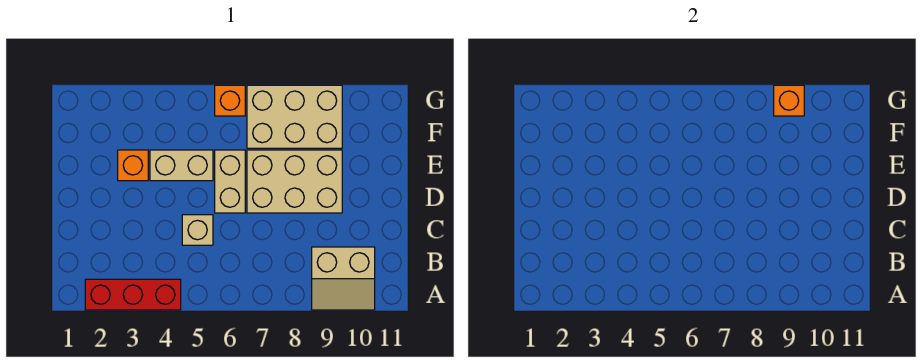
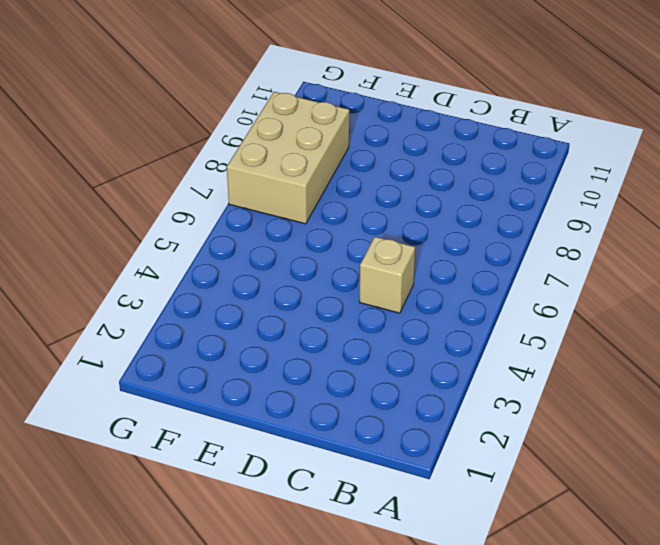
none -> red 1x3 brick [85,279,181,310]
none -> tan 2x2 slope [312,247,375,310]

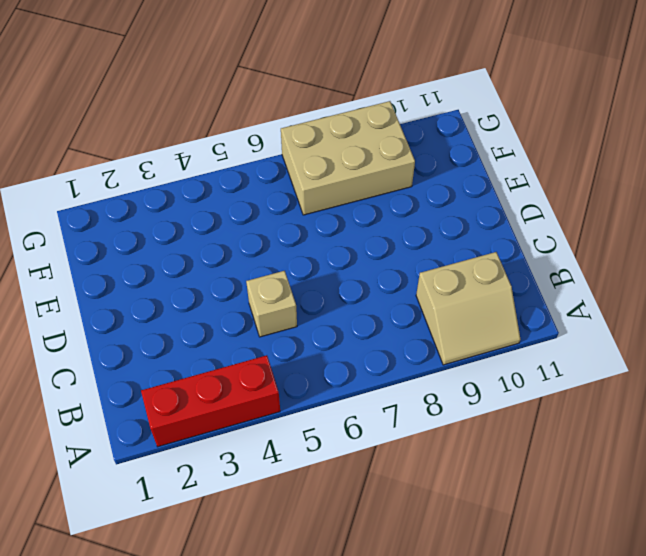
none -> tan 1x2 brick [215,150,245,213]
none -> tan 2x3 brick [247,150,342,213]

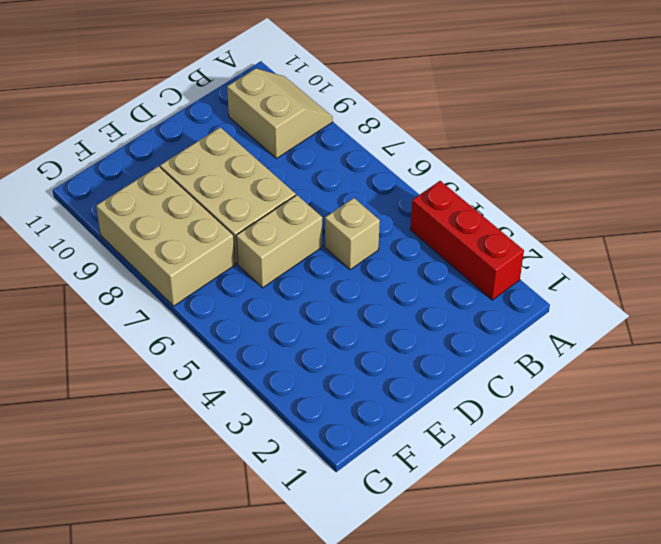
none -> orange 1x1 brick [118,150,148,181]
none -> tan 1x2 brick [150,150,213,181]

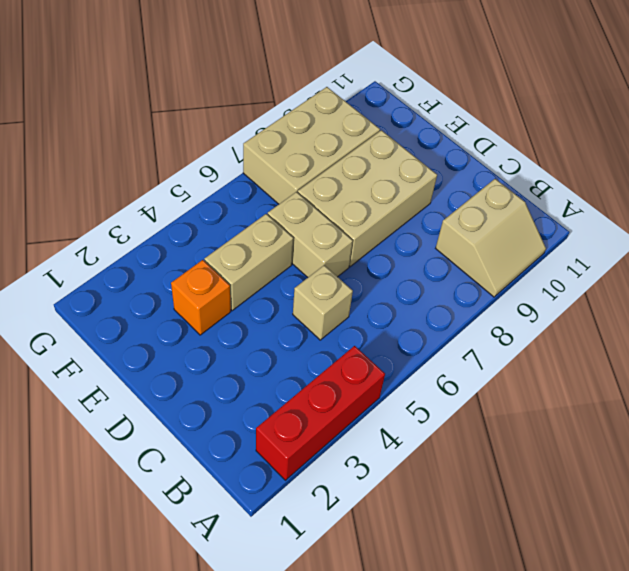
none -> orange 1x1 brick [215,85,245,116]
none -> orange 1x1 brick [774,85,804,116]

